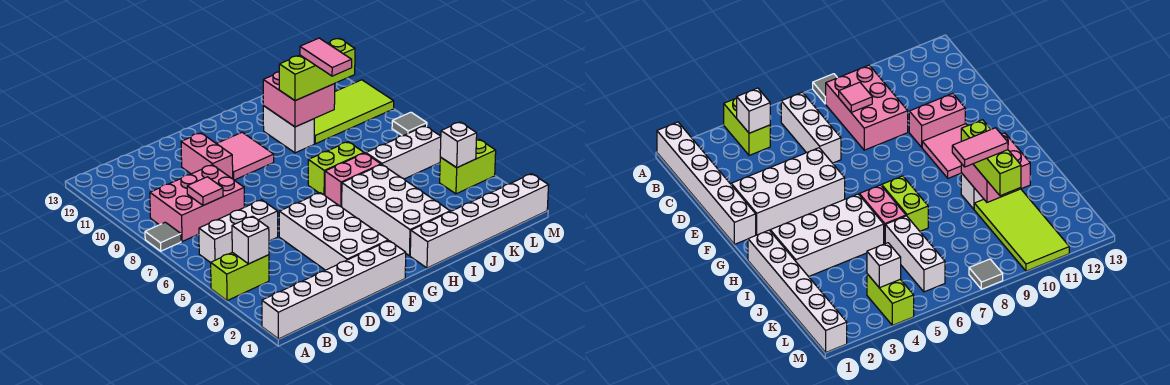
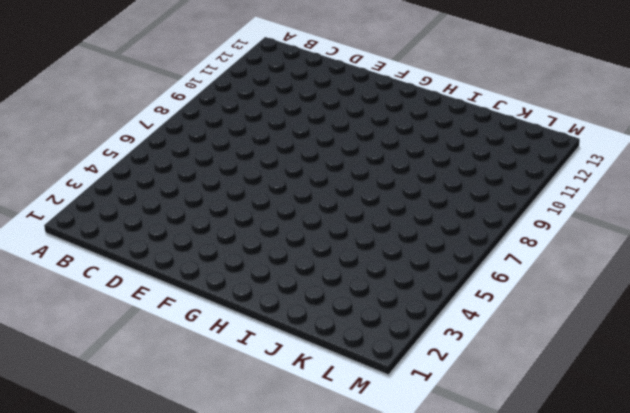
none -> white 1x6 brick [262,241,406,339]
none -> lime 1x2 brick [211,252,269,301]
none -> grey 1x1 tile [145,222,181,251]

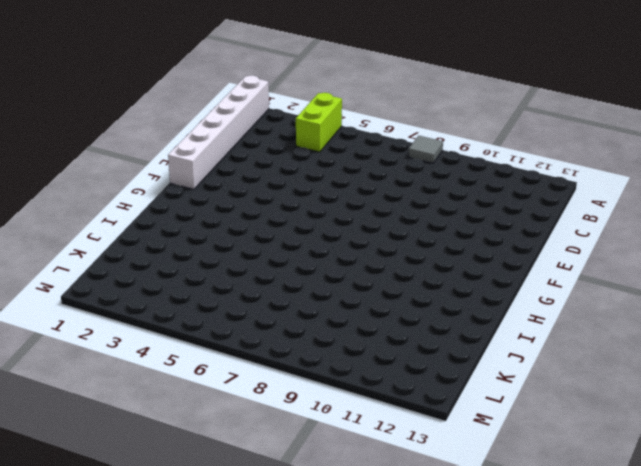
none -> white 1x3 brick [199,200,278,263]
none -> pink 2x3 brick [150,165,244,242]
none -> white 2x4 brick [279,193,388,270]

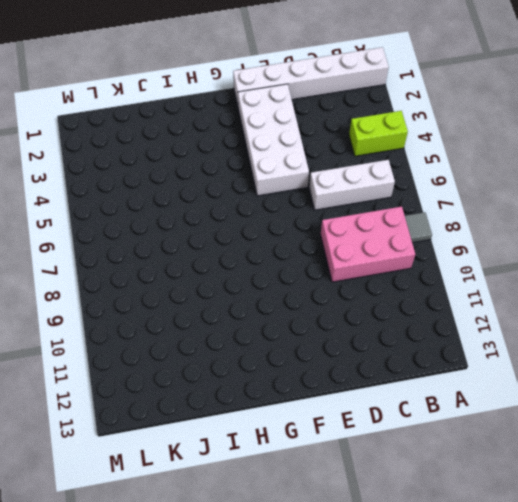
none -> pink 1x2 brick [181,133,233,179]
none -> pink 2x2 tile [217,132,274,180]
none -> white 1x6 brick [410,174,549,268]

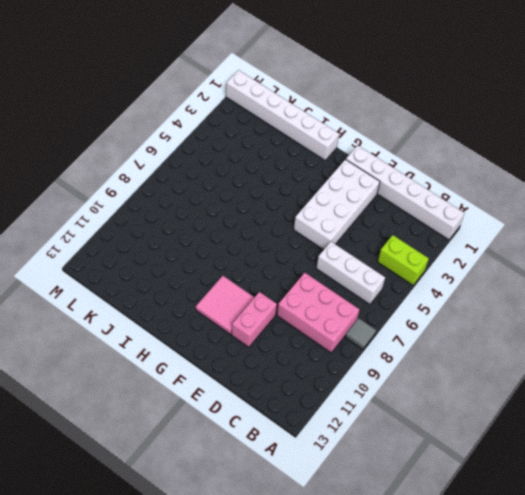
none -> white 2x4 brick [342,165,450,256]
none -> pink 1x2 brick [325,153,381,207]
none -> lime 1x2 brick [308,142,364,195]

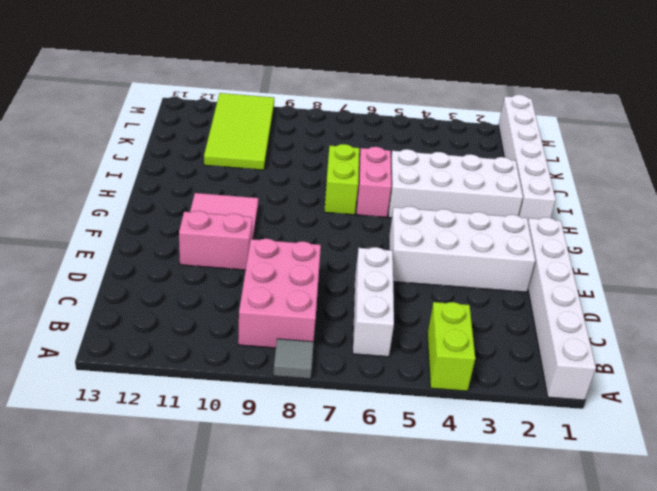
none -> white 1x2 brick [263,106,314,153]
none -> white 1x3 brick [366,126,441,179]
none -> lime 1x2 brick [440,139,496,194]

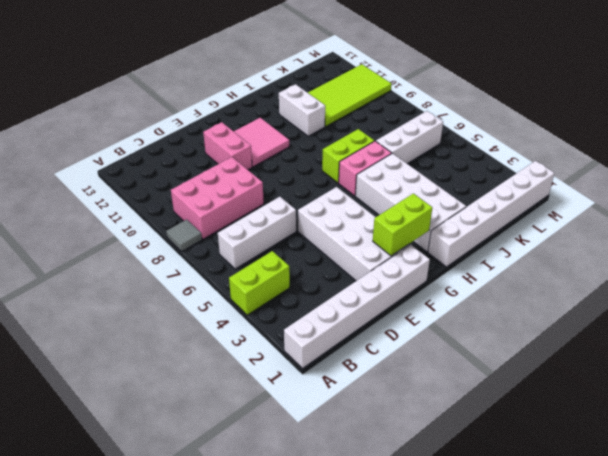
lime 1x2 brick [373,193,432,256] -> lime 1x2 brick moved to [440,139,496,194]
none -> grey 1x1 tile [392,112,427,136]
none -> white 1x1 brick [232,216,269,264]
none -> pink 1x1 tile [187,177,223,205]

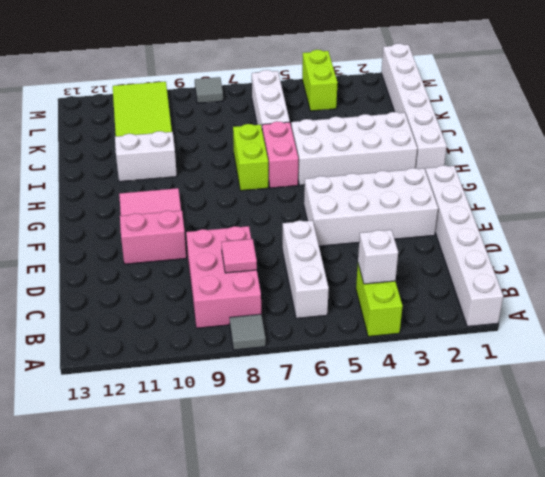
none -> pink 2x2 brick [263,72,335,127]
none -> white 1x1 brick [440,122,477,168]
none -> lime 1x3 brick [279,38,355,101]

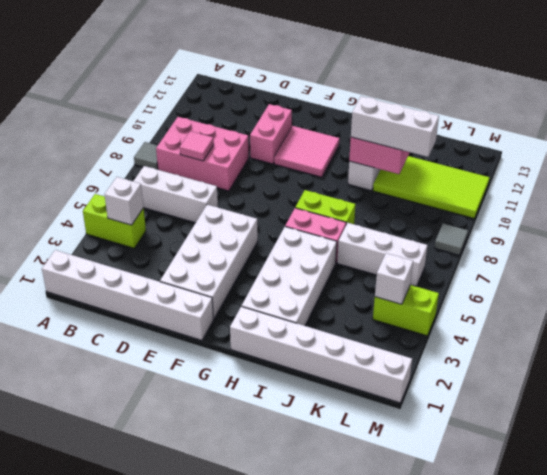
white 1x3 brick [351,96,439,157] -> lime 1x3 brick [279,38,355,101]
none -> pink 1x2 tile [300,38,352,76]

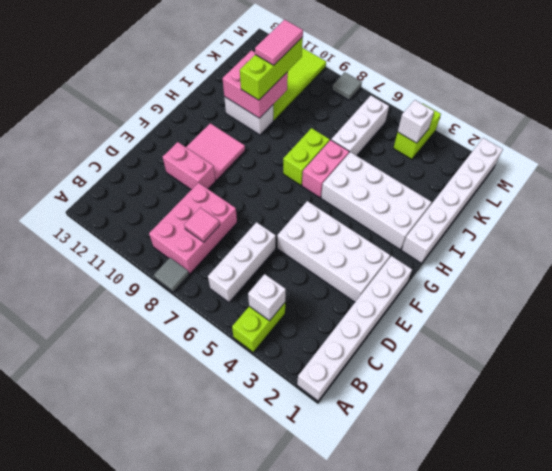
pink 1x2 tile [255,20,303,65] -> pink 1x2 tile turned to [300,38,352,76]

